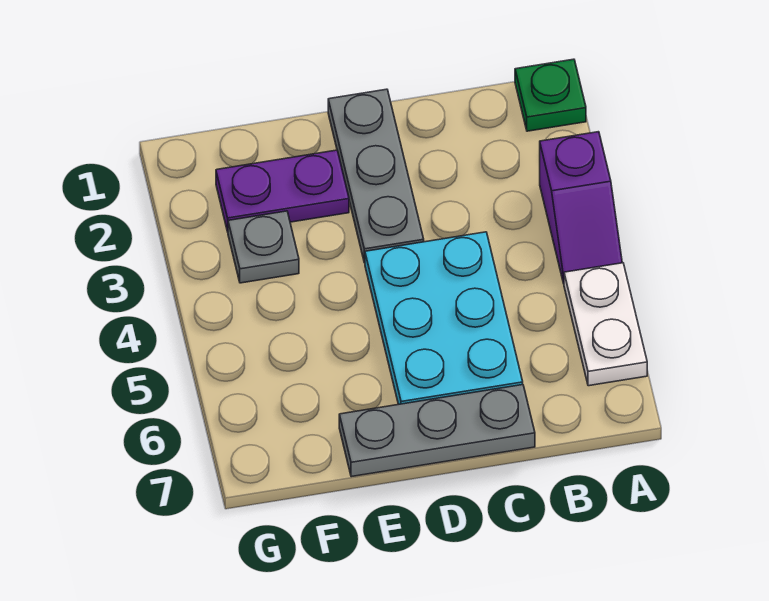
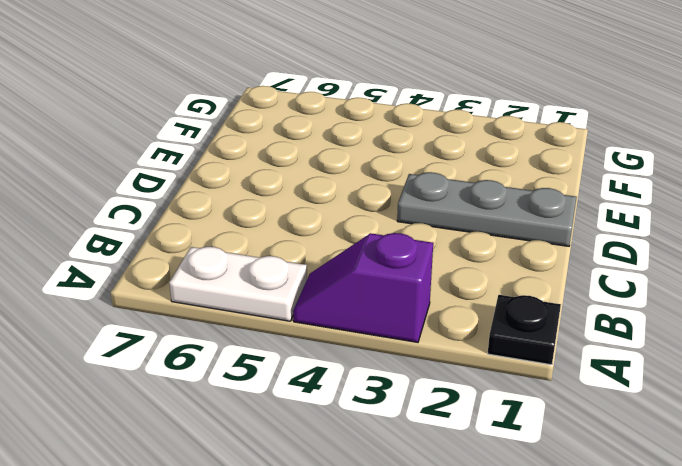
black 1x1 plate [488,295,561,365] -> green 1x1 plate [515,59,586,131]
none -> cyan 2x3 plate [365,232,523,404]
none -> grey 1x3 plate [339,385,535,477]

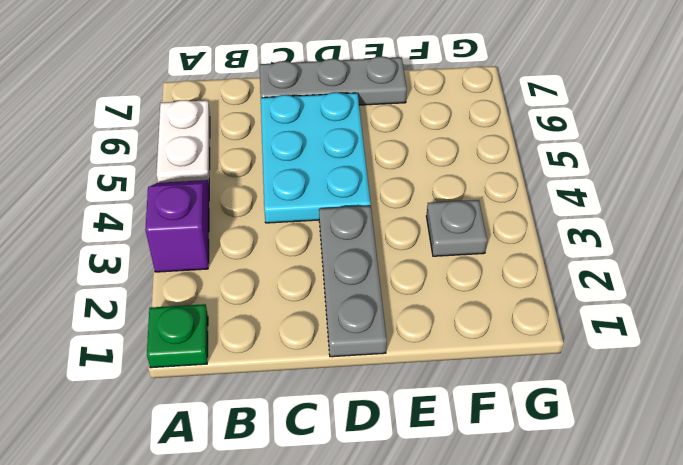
none -> purple 1x2 plate [216,150,349,232]

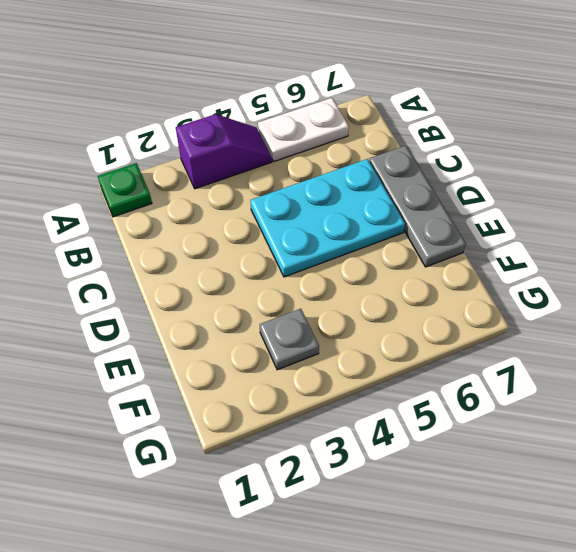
none -> grey 1x3 plate [328,89,424,263]
none -> purple 1x2 plate [216,150,349,232]

